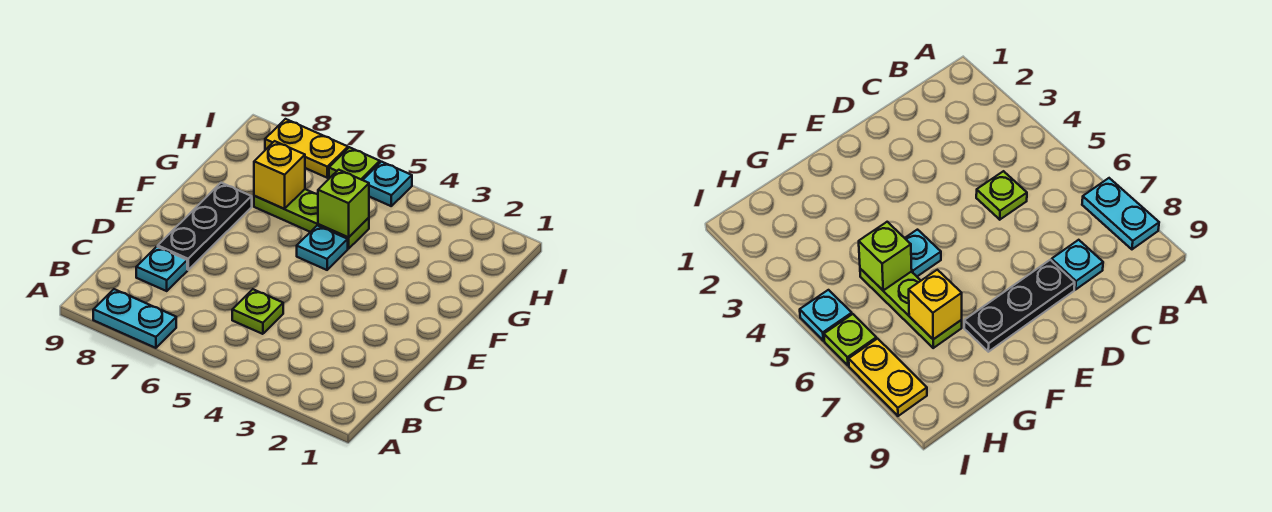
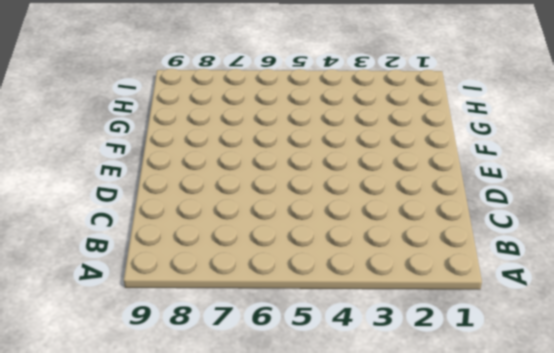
none -> cyan 1x2 plate [93,289,176,348]
none -> lime 1x1 plate [232,289,283,334]

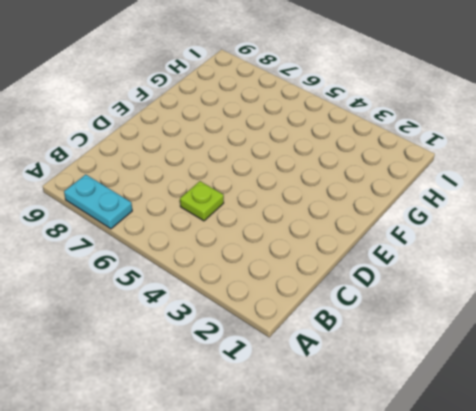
none -> cyan 1x1 plate [136,247,187,291]
none -> black 1x3 plate [158,183,252,270]

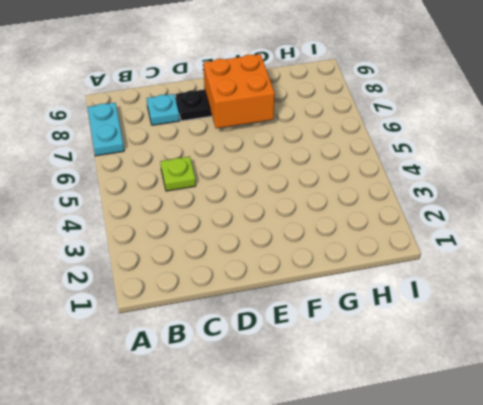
orange 2x2 brick [203,54,275,128] -> none
none -> cyan 1x1 plate [297,225,348,270]
none -> lime 1x3 plate [254,189,369,249]

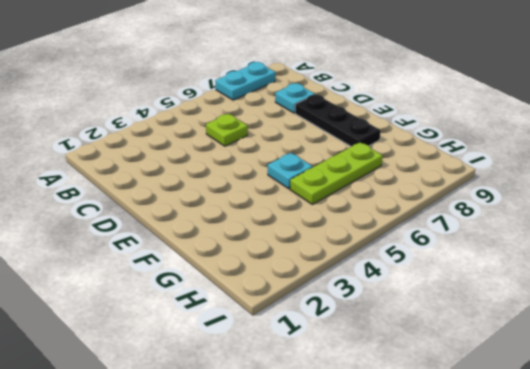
none -> cyan 1x1 plate [363,162,412,206]
none -> lime 1x1 plate [329,147,380,180]

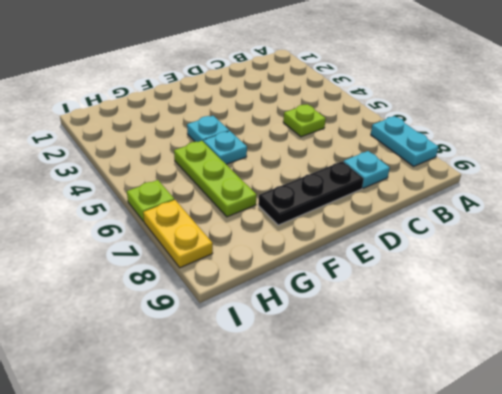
cyan 1x1 plate [187,116,229,142] -> cyan 1x1 plate moved to [363,162,412,206]
none -> lime 1x1 brick [318,170,369,237]
none -> yellow 1x1 brick [254,141,305,209]

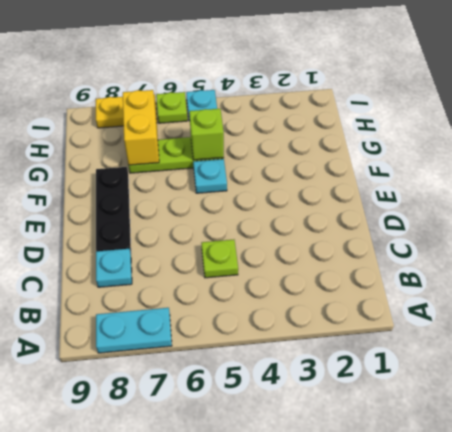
yellow 1x2 brick [123,90,159,165] -> yellow 1x1 brick [254,141,305,209]

